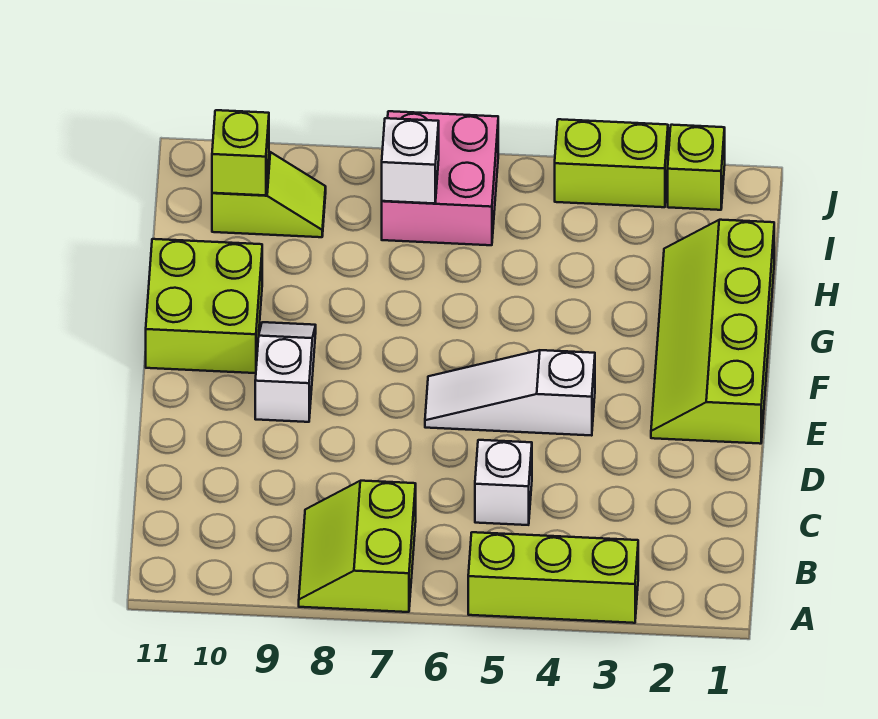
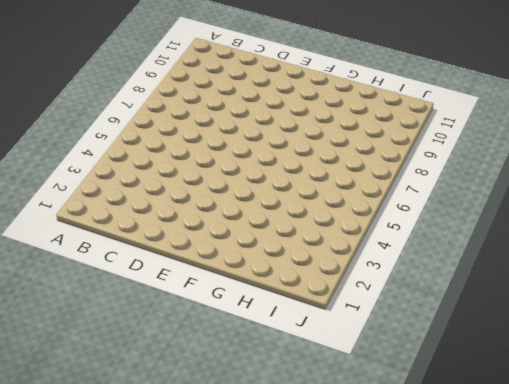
none -> lime 1x3 brick [468,532,638,623]
none -> lime 2x2 slope [299,481,416,612]
none -> white 1x1 brick [475,440,532,525]

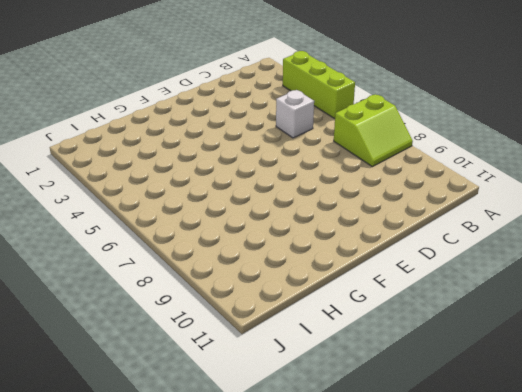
none -> lime 2x4 slope [651,220,774,444]
none -> white 1x3 slope [425,350,595,436]
none -> white 1x2 slope [255,322,316,422]

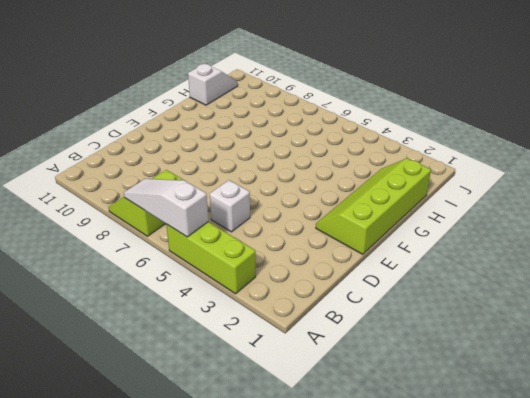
white 1x3 slope [124,179,208,237] -> white 1x3 slope moved to [425,350,595,436]
white 1x2 slope [188,64,238,105] -> white 1x2 slope moved to [255,322,316,422]
none -> lime 2x2 brick [146,239,262,373]
none -> pink 2x2 brick [382,111,498,245]
none -> lime 1x2 slope [212,152,326,237]

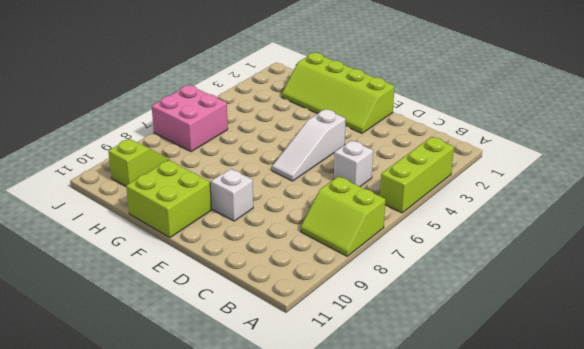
none -> lime 1x1 brick [668,125,725,210]
none -> lime 1x2 brick [555,119,668,207]
none -> white 1x1 brick [382,118,439,204]

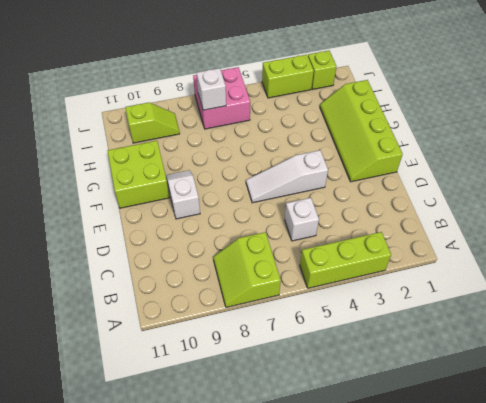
none -> lime 1x1 brick [212,110,269,195]

